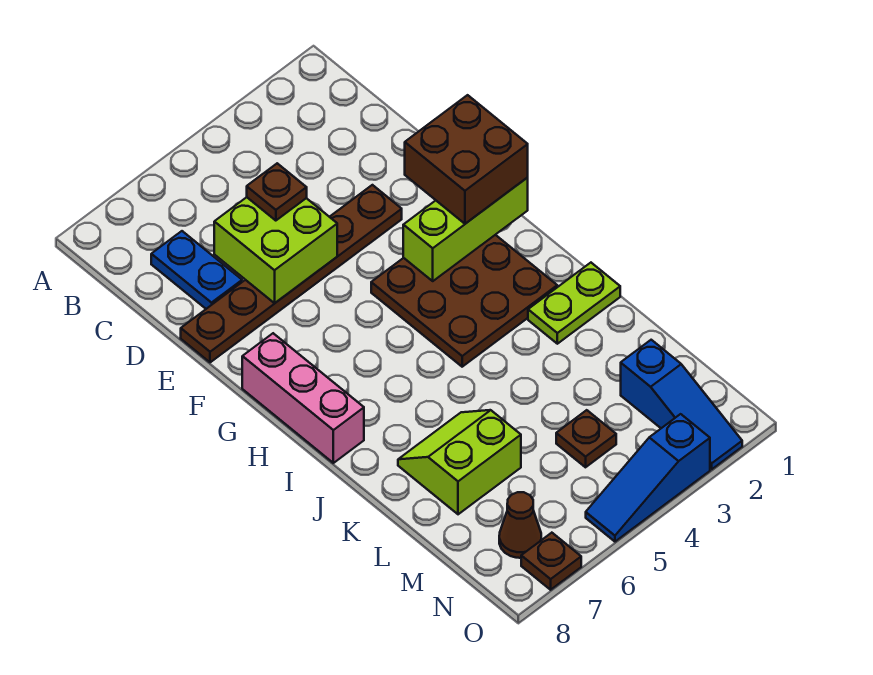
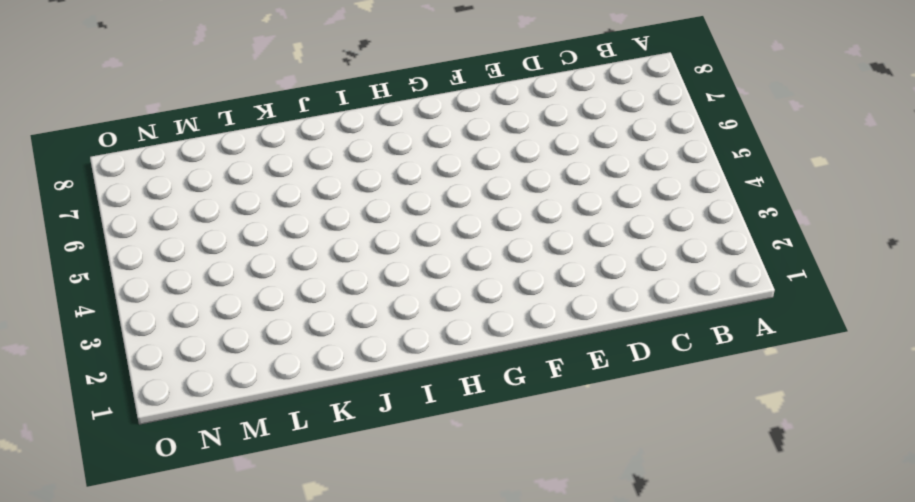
none -> blue 1x2 plate [151,231,242,309]
none -> brown 1x6 plate [181,185,402,362]
none -> brown 3x3 plate [371,235,557,367]

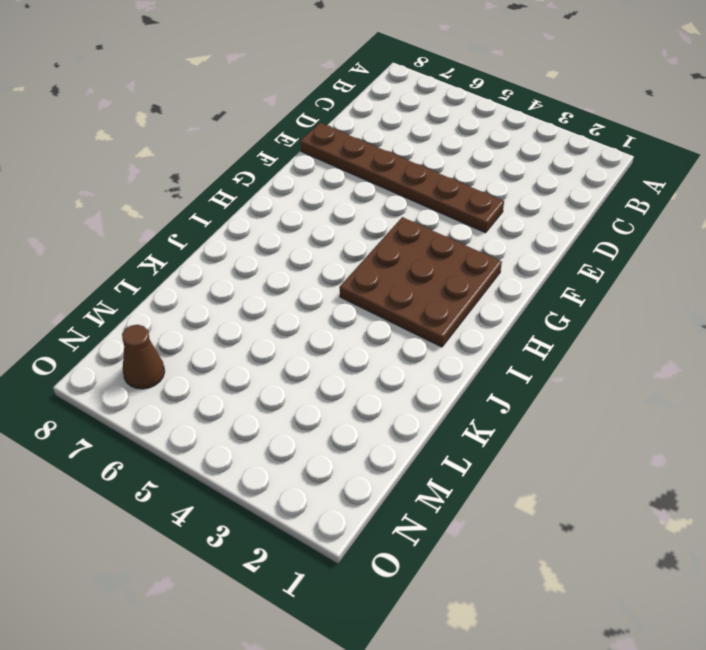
none -> blue 1x2 plate [151,231,242,309]
none -> pink 1x3 brick [242,333,364,463]
none -> lime 1x2 plate [528,263,620,344]

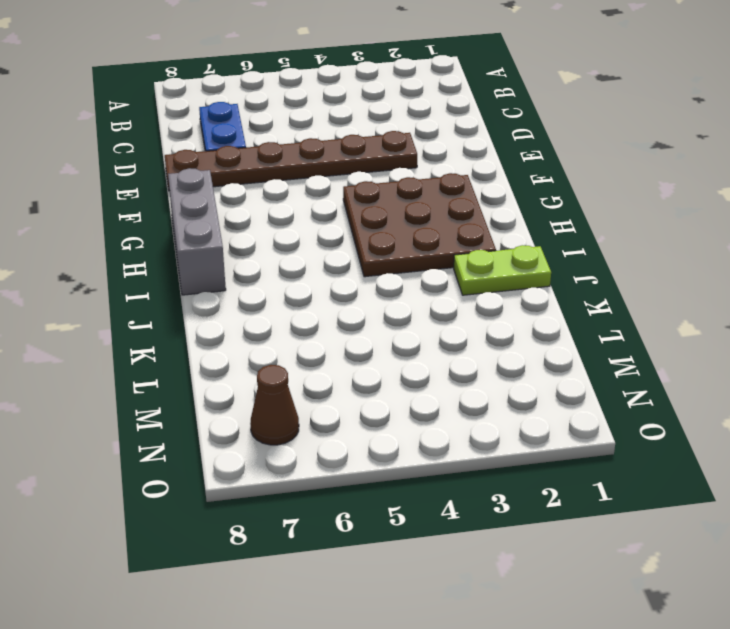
grey 1x3 brick [168,168,226,295] -> pink 1x3 brick [242,333,364,463]
none -> lime 2x2 slope [398,410,521,514]
none -> blue 1x3 slope [621,340,742,469]
none -> brown 1x1 plate [556,410,616,467]

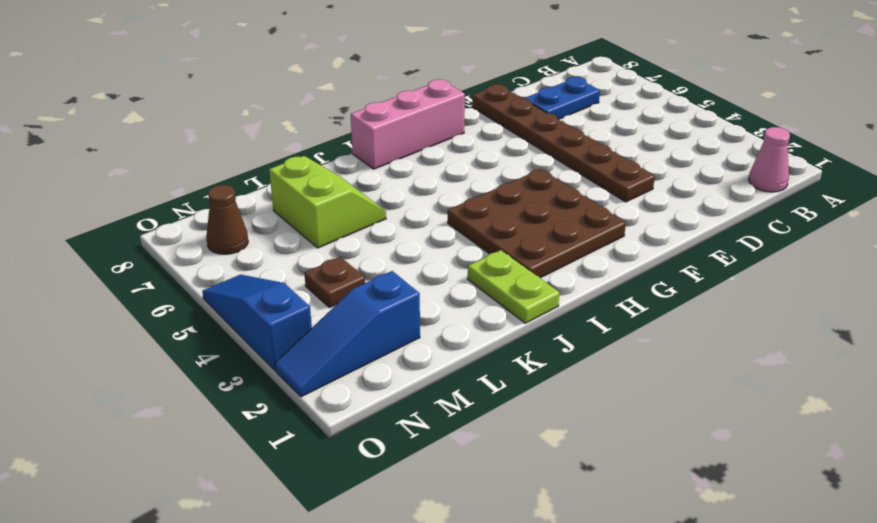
pink 1x1 cone [749,127,790,192] -> none
none -> brown 1x1 plate [521,533,581,590]
none -> lime 2x2 brick [214,197,337,303]
none -> lime 1x3 brick [403,178,528,281]

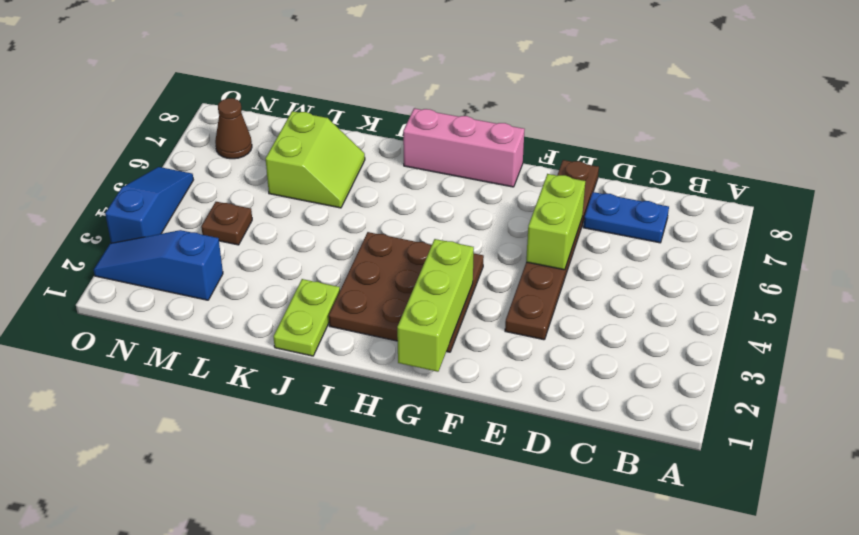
lime 1x2 brick [526,174,585,270] -> lime 2x2 brick [214,197,337,303]
none -> brown 1x1 plate [521,533,581,590]
none -> brown 1x1 plate [247,163,307,221]
none -> brown 2x2 brick [405,95,528,224]

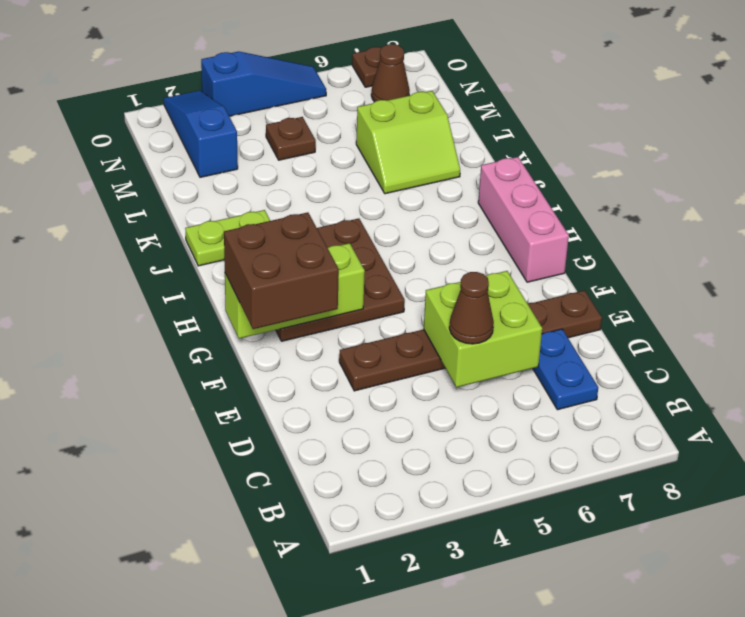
brown 1x1 cone [449,272,494,344] -> brown 1x1 plate [247,163,307,221]

